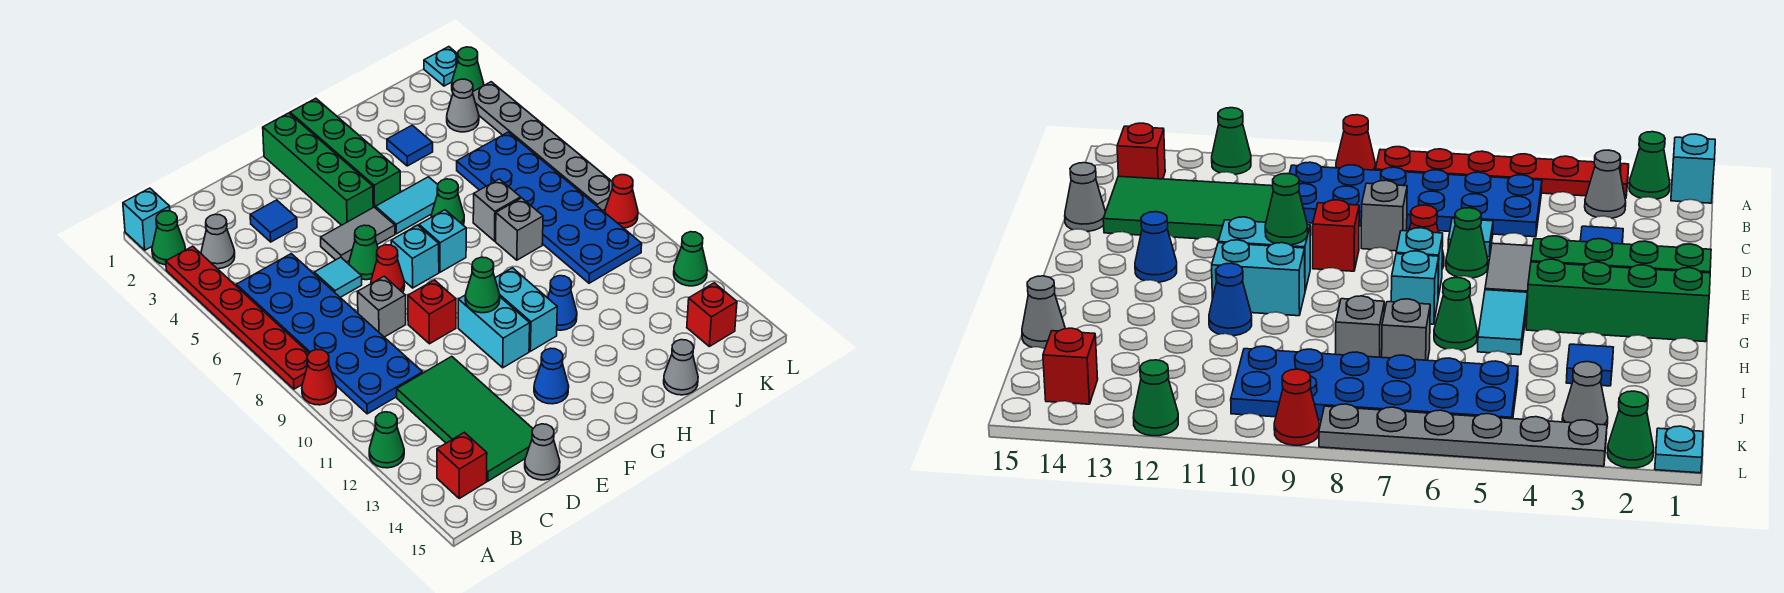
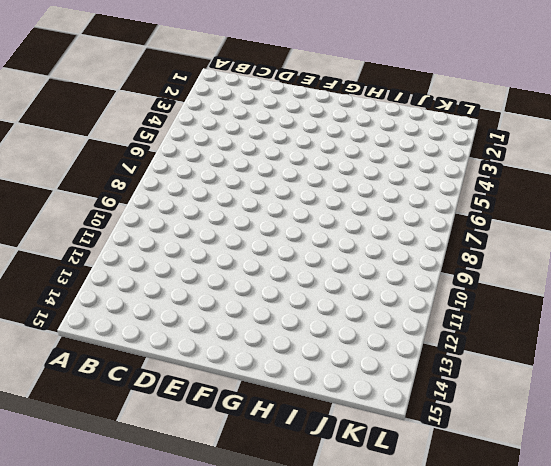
none -> cyan 1x1 brick [123,188,170,250]
none -> green 1x1 cone [152,211,186,265]
none -> red 1x6 plate [166,246,309,389]
none -> red 1x1 cone [302,350,336,405]

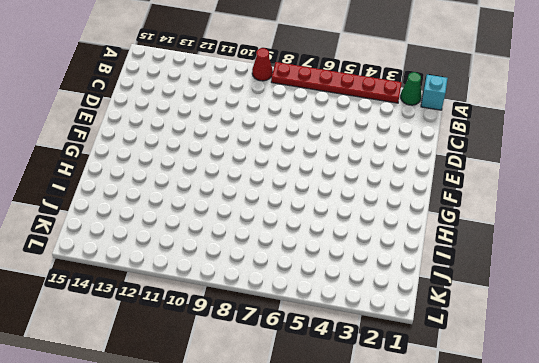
none -> green 1x1 cone [369,412,404,468]
none -> grey 1x1 cone [201,214,235,269]
none -> blue 2x6 plate [236,254,423,414]
none -> red 1x1 brick [437,432,487,498]

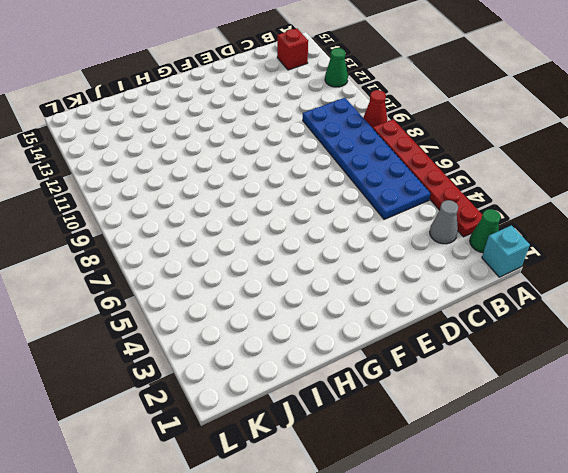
none -> green 2x4 tile [397,356,533,481]
none -> blue 1x1 tile [250,200,297,242]
none -> cyan 1x1 tile [314,257,362,297]
none -> grey 1x1 brick [358,276,406,337]

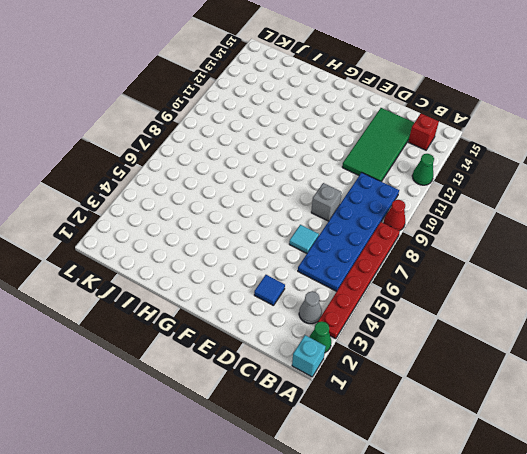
none -> grey 1x1 cone [525,424,560,480]
none -> grey 1x2 tile [321,207,395,262]
none -> green 1x1 cone [349,225,378,280]
none -> red 1x1 cone [371,245,405,292]

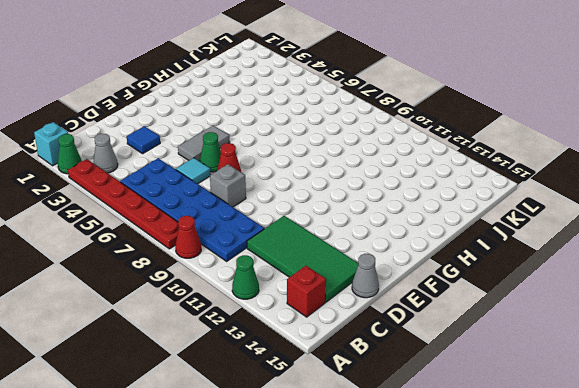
none -> red 1x1 brick [408,280,456,344]
none -> green 1x4 brick [263,113,373,225]
none -> cyan 1x1 brick [391,225,439,288]
none -> cyan 1x2 brick [458,295,530,368]

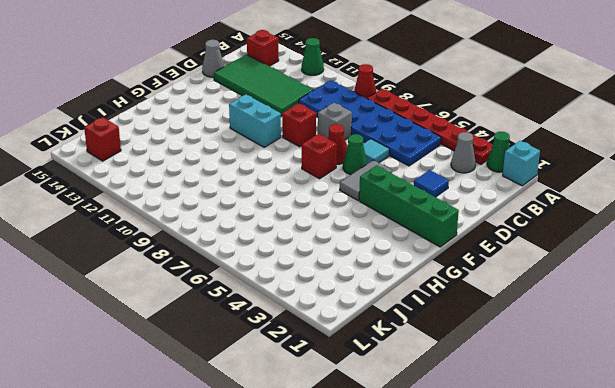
red 1x1 brick [302,134,337,179] -> cyan 1x1 brick [391,225,439,288]
none -> blue 1x1 cone [534,348,569,404]
none -> green 1x4 brick [290,98,400,208]
none -> cyan 1x2 tile [376,177,438,234]
none -> cyan 1x1 brick [419,210,466,272]

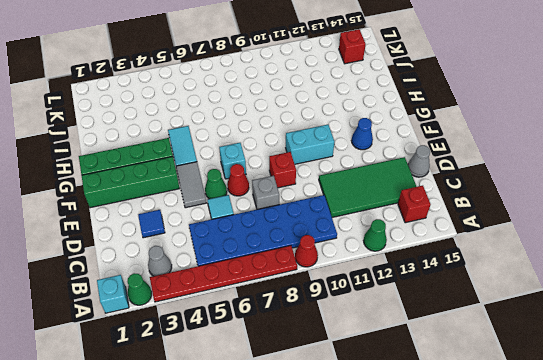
none -> cyan 1x1 brick [419,210,466,272]
none -> cyan 1x2 brick [495,268,557,351]
none -> green 1x1 cone [431,179,464,225]
none -> blue 1x1 cone [548,276,577,330]

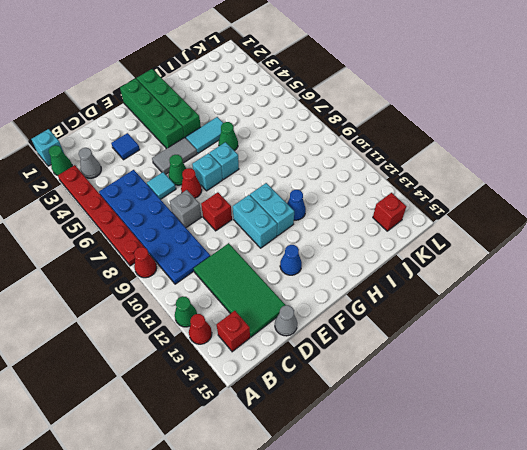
red 1x1 cone [189,314,212,344] -> red 1x1 cone moved to [605,175,638,228]
none -> blue 1x1 tile [387,125,433,166]
none -> grey 1x1 brick [473,179,521,241]
none -> grey 1x1 brick [496,198,543,260]
none -> grey 1x1 cone [664,340,698,395]

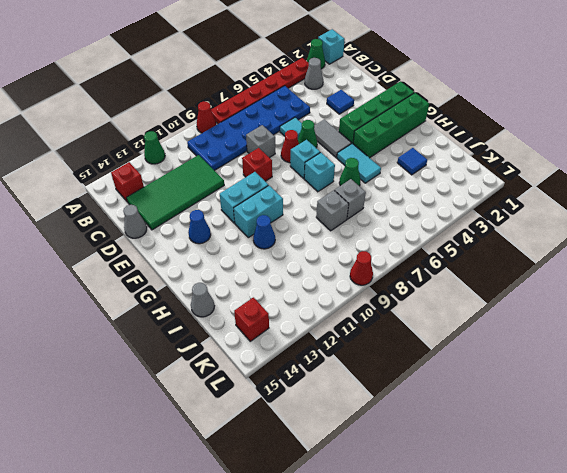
none -> blue 2x6 plate [457,132,642,283]
none -> grey 1x1 cone [447,79,479,132]
none -> cyan 1x1 plate [424,47,458,86]
none -> green 1x1 cone [452,47,484,92]

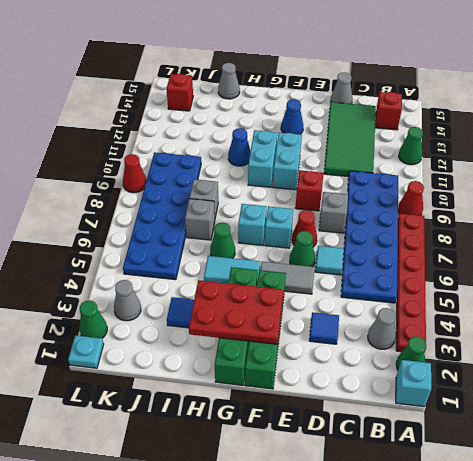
red 2x3 plate [189,280,284,344] -> none
none -> grey 1x6 plate [473,82,613,211]
none -> green 1x1 cone [674,232,707,286]
none -> green 1x1 cone [465,257,500,313]

